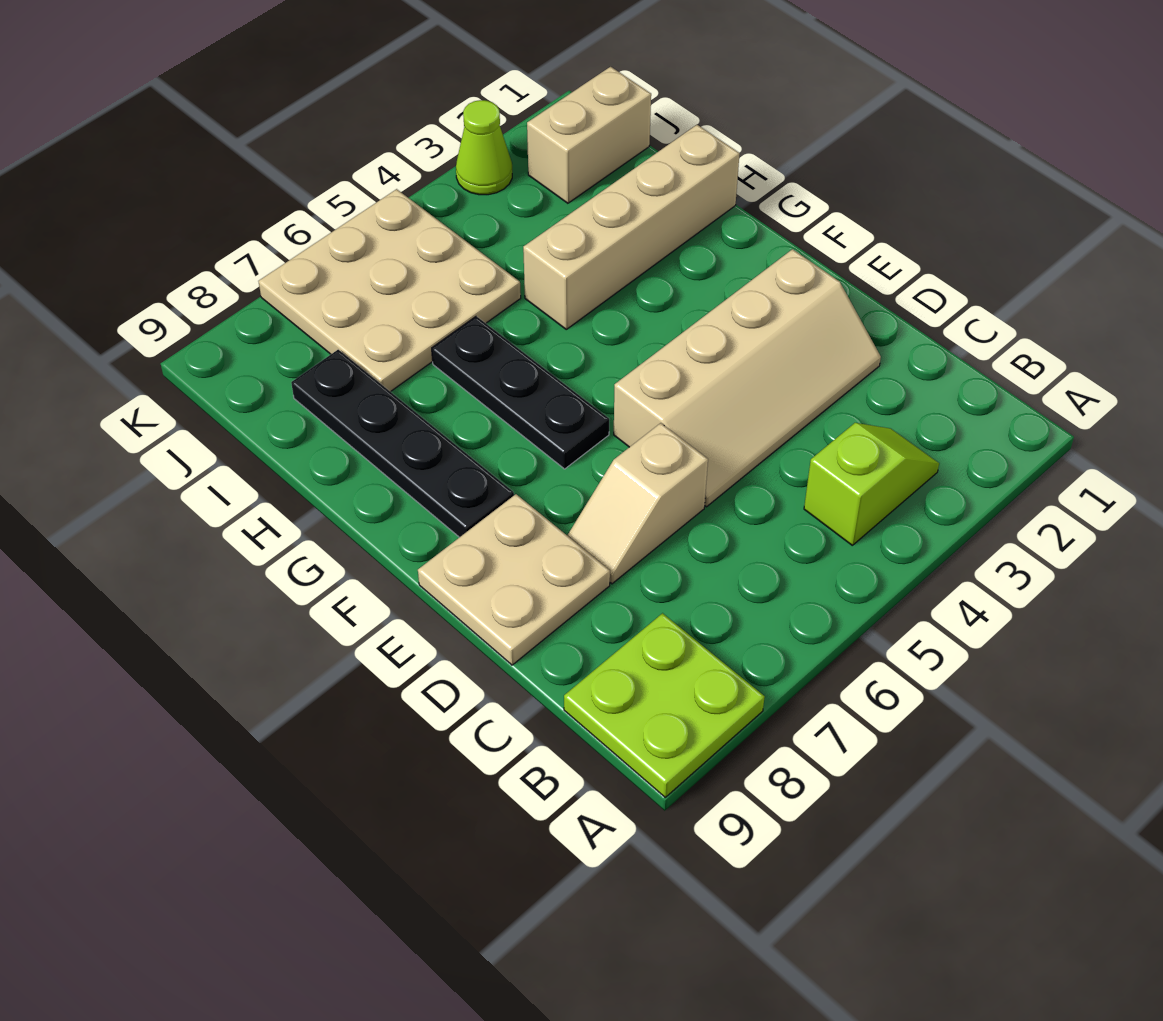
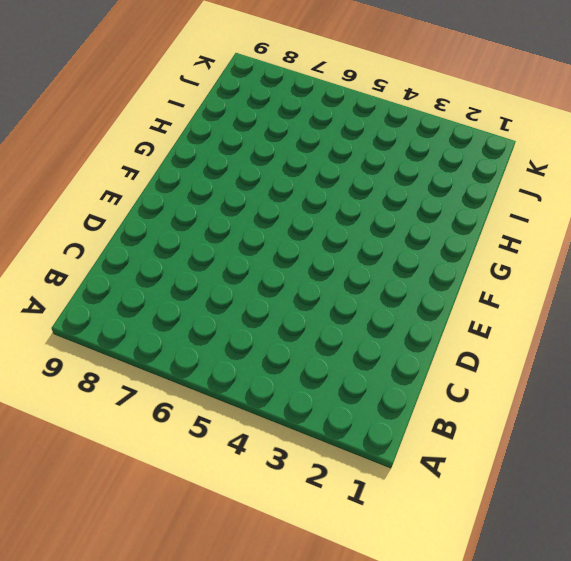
none -> lime 2x2 plate [564,613,765,797]
none -> lime 1x2 slope [804,423,939,545]

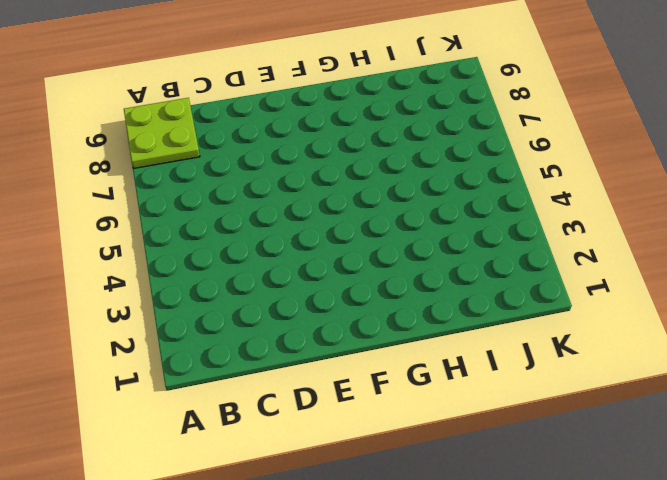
none -> lime 1x2 slope [804,423,939,545]
none -> tan 2x4 slope [614,249,881,507]

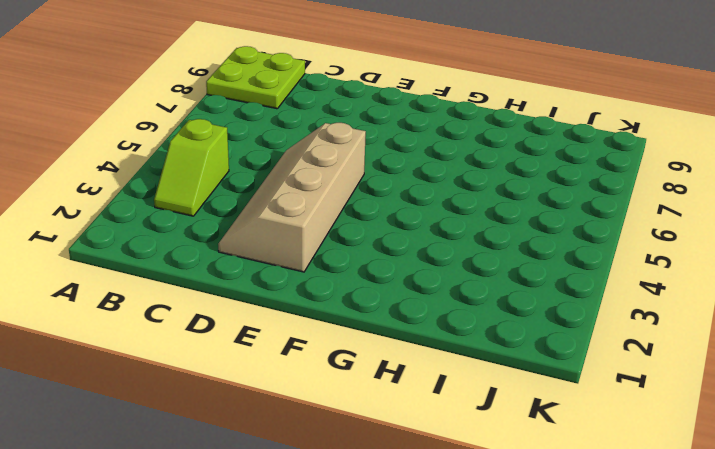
none -> tan 1x2 slope [567,423,708,584]
none -> tan 2x2 plate [418,494,610,665]

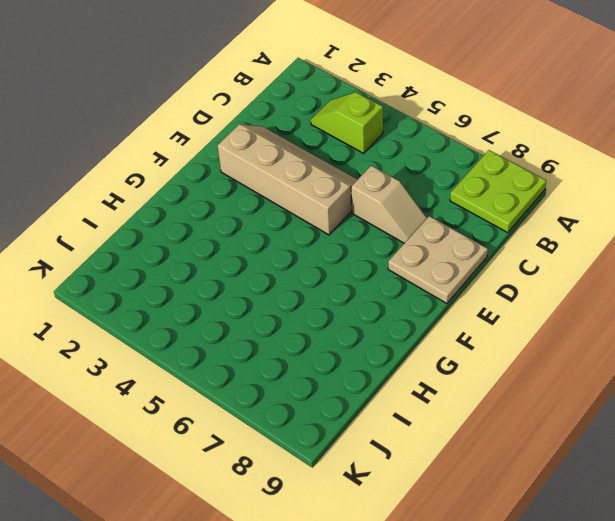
none -> black 1x3 plate [432,316,609,469]
none -> black 1x4 plate [291,350,514,537]

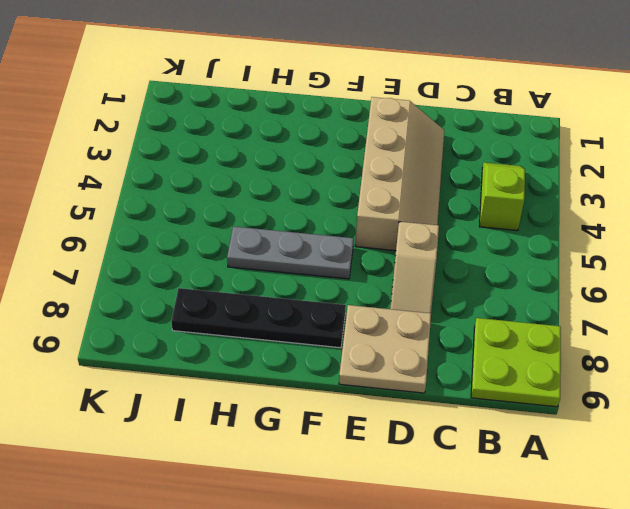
grey 1x3 plate [227,226,354,279] -> black 1x3 plate [432,316,609,469]
none -> tan 1x4 brick [523,125,740,329]
none -> tan 3x3 plate [258,189,521,392]

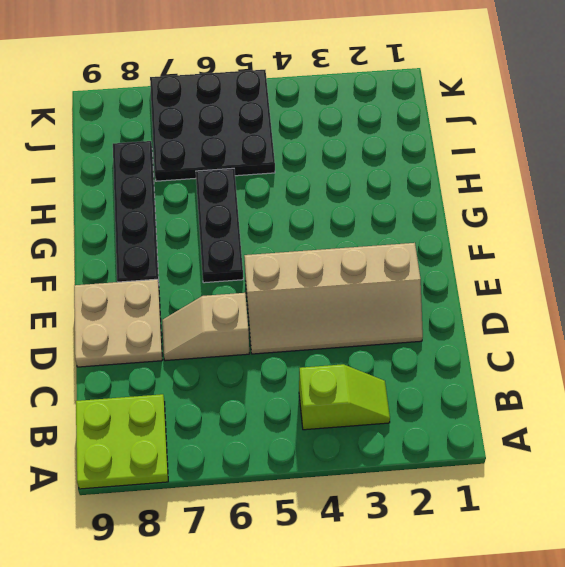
black 3x3 plate [150,70,275,181] -> tan 3x3 plate [258,189,521,392]
none -> tan 1x4 brick [523,125,740,329]
none -> tan 1x2 brick [527,67,651,203]

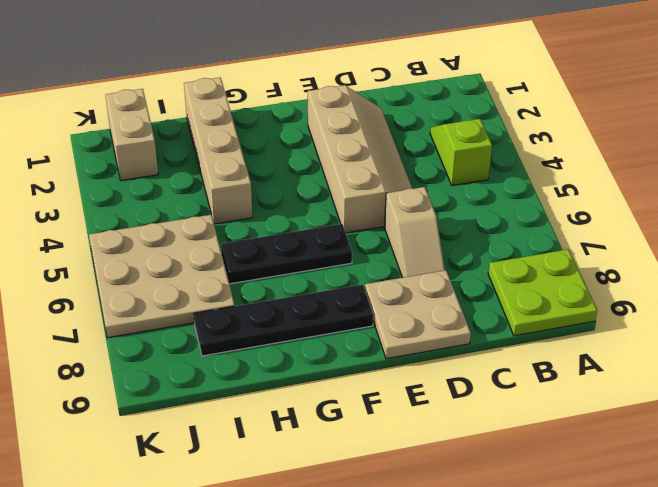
none -> lime 1x1 cone [456,100,512,195]

